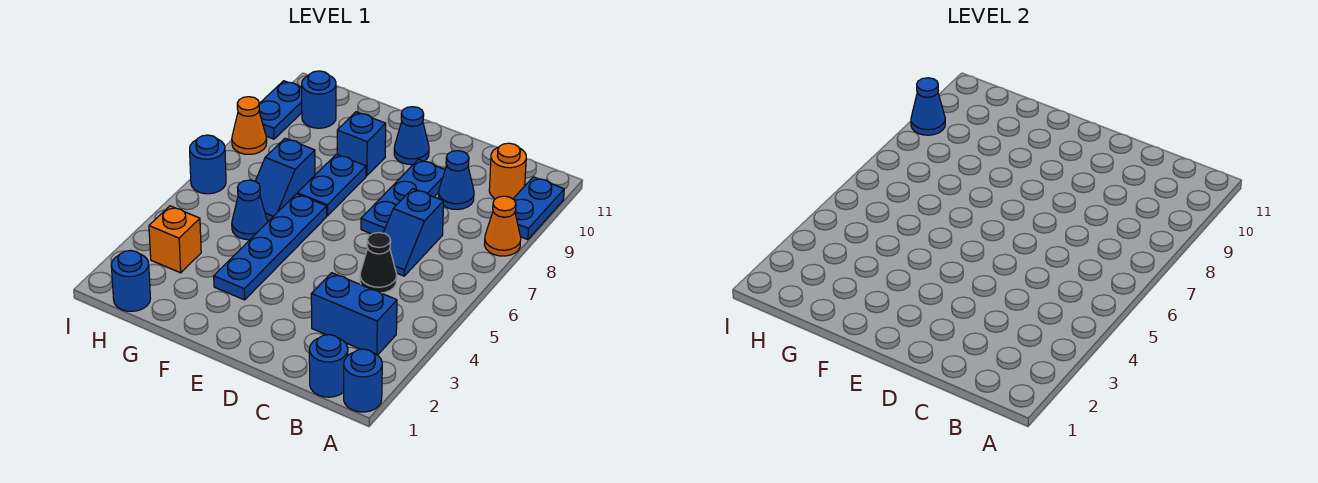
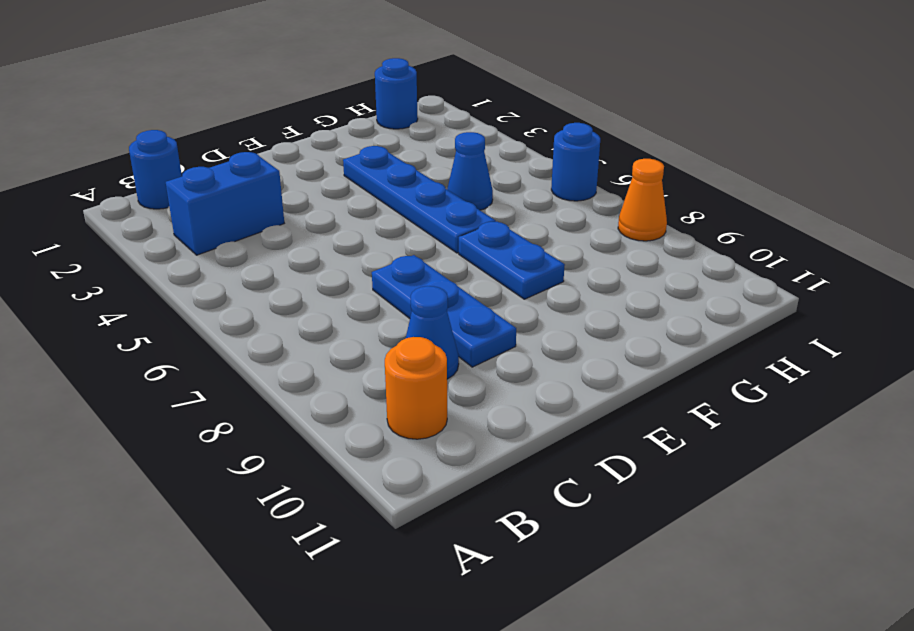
none -> blue 1x1 round brick [344,349,382,412]
none -> orange 1x1 cone [484,196,521,256]
none -> blue 1x2 plate [513,177,564,240]

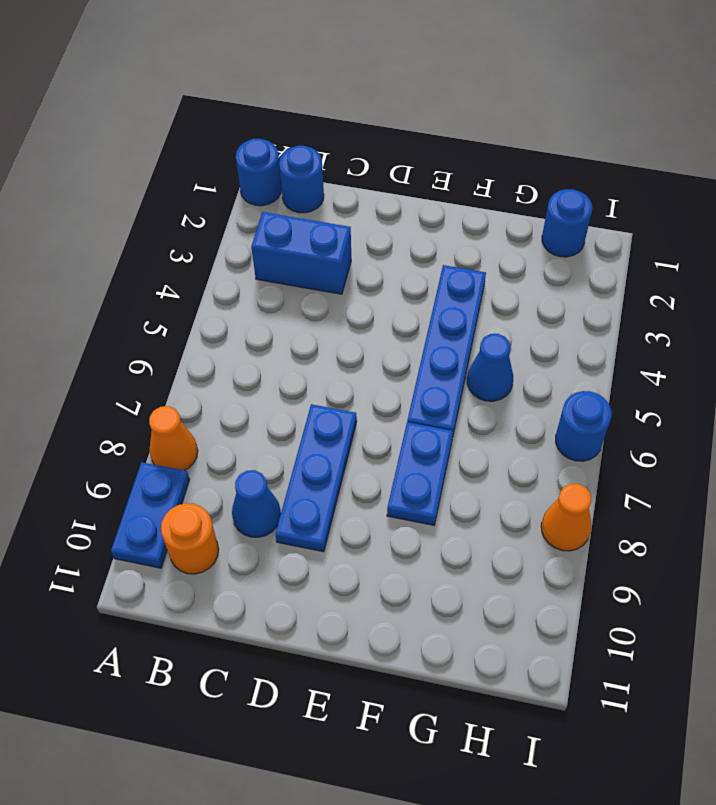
none -> black 1x1 cone [360,233,397,293]
none -> blue 1x2 slope [383,189,444,276]
none -> blue 1x1 cone [394,107,429,165]

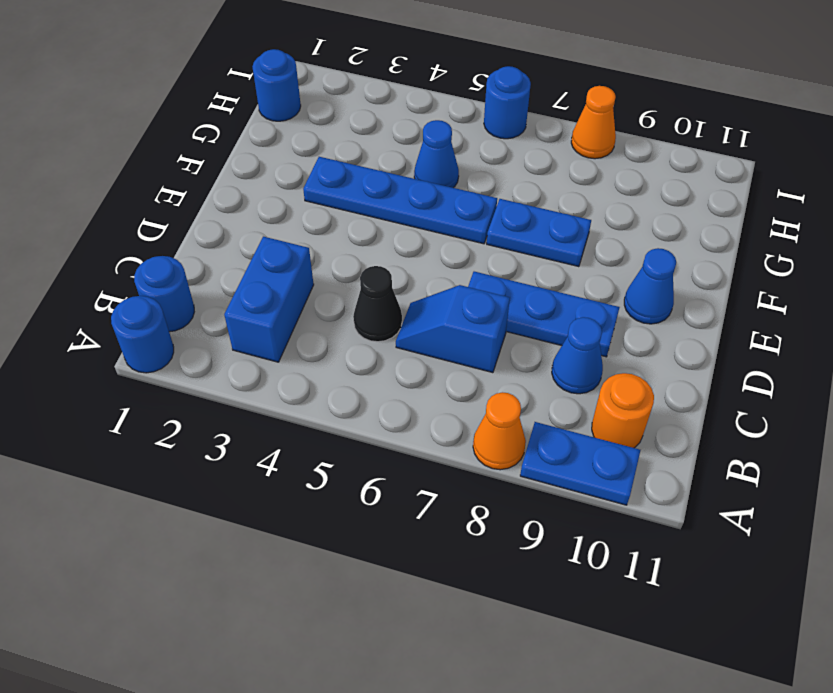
none -> blue 1x1 brick [337,112,386,176]
none -> blue 1x2 slope [256,138,315,221]
none -> orange 1x1 brick [149,206,201,273]

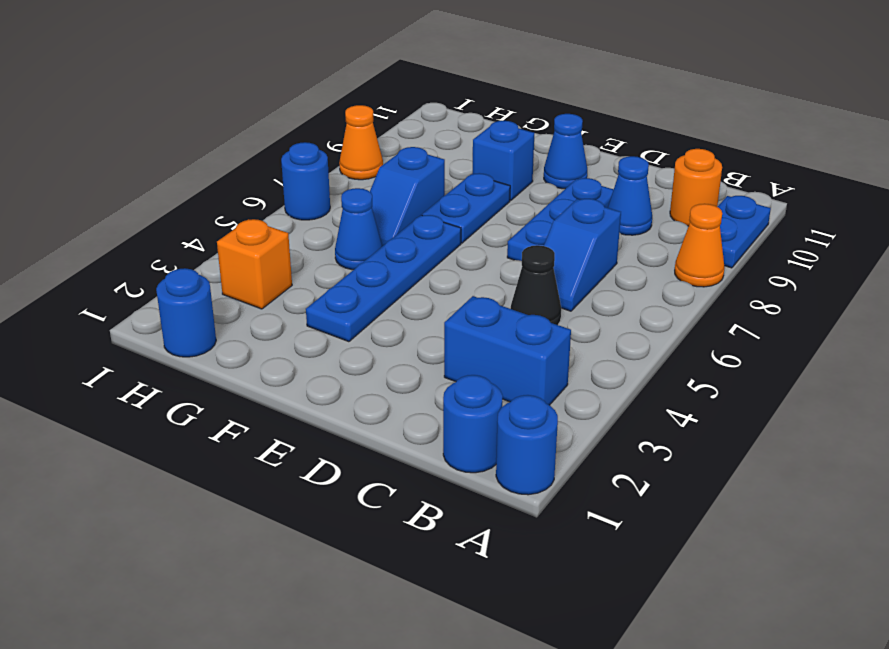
none -> blue 1x1 round brick [302,71,336,128]
none -> blue 1x2 plate [259,81,302,139]
none -> blue 1x1 cone [911,78,945,135]

